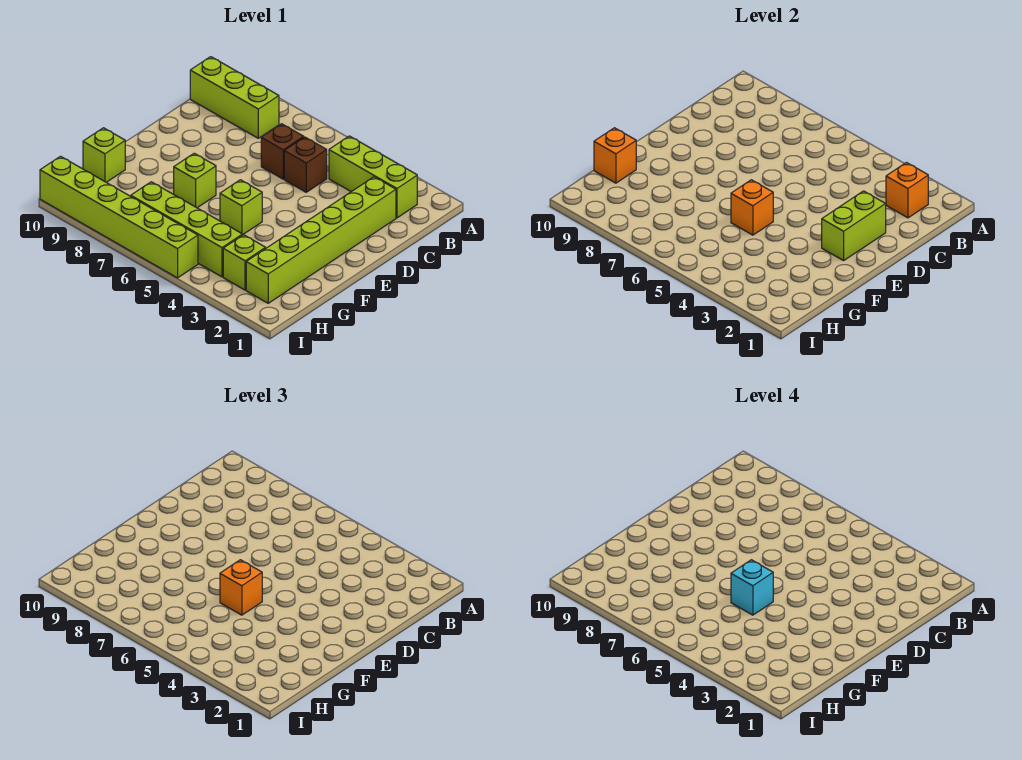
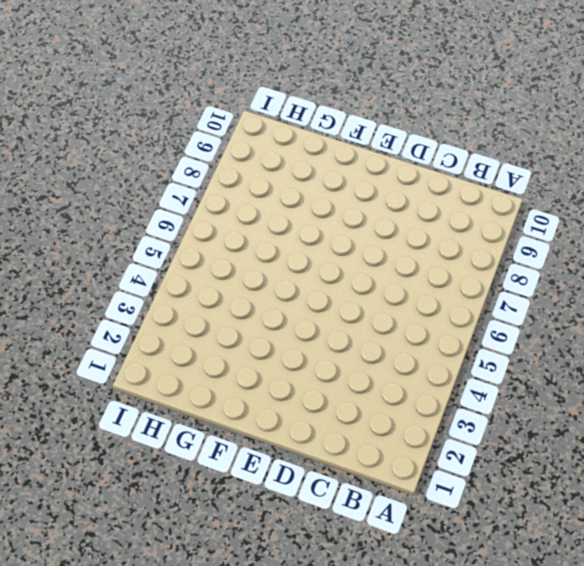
none -> lime 1x3 brick [329,136,417,218]
none -> lime 1x3 brick [190,57,279,138]
none -> lime 1x6 brick [246,177,396,303]

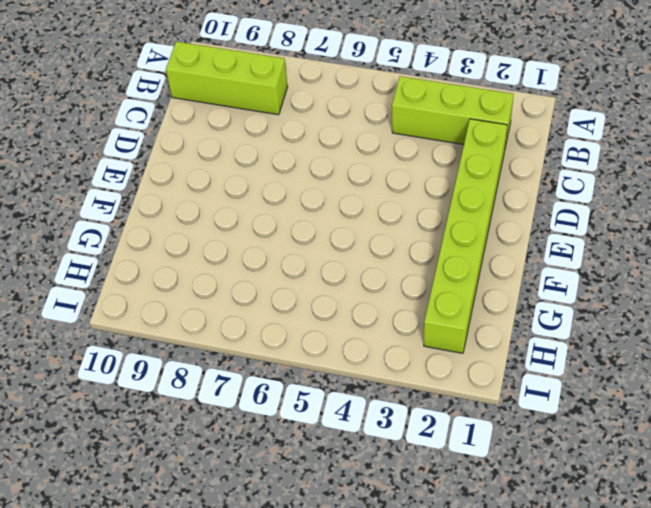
none -> brown 1x1 brick [284,137,327,192]
none -> brown 1x1 brick [261,124,304,179]
none -> lime 1x1 brick [220,180,262,234]

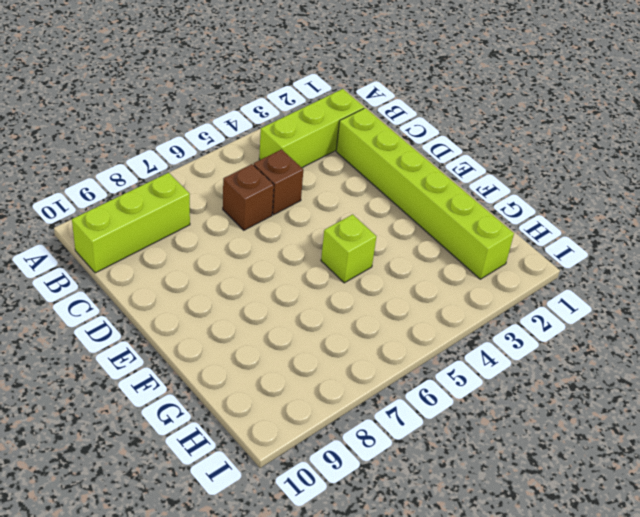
none -> lime 1x1 brick [174,153,216,208]
none -> lime 1x1 brick [83,128,125,182]
none -> lime 1x1 brick [223,235,266,290]

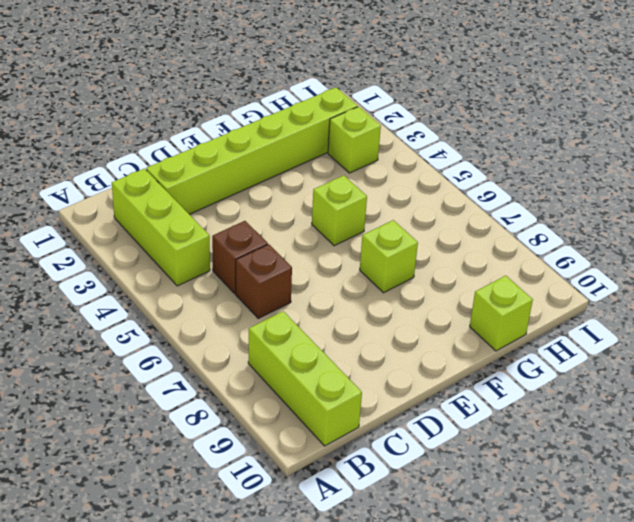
none -> lime 1x4 brick [131,182,243,277]
none -> lime 1x6 brick [40,156,198,278]
none -> orange 1x1 brick [886,163,928,218]

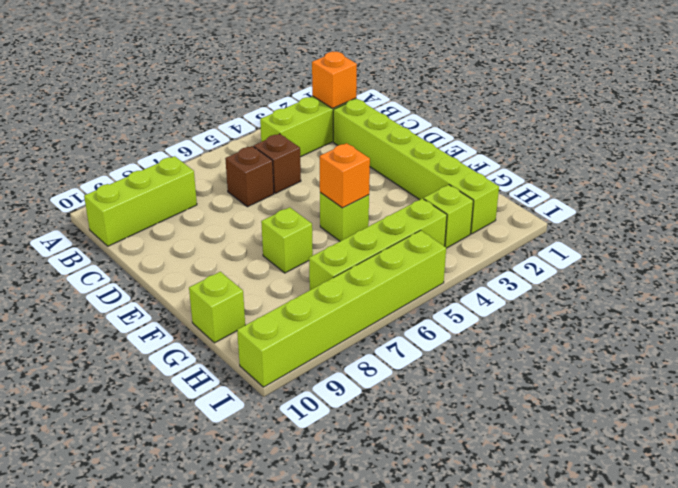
none -> lime 1x2 brick [822,191,886,261]
none -> orange 1x1 brick [594,128,636,183]
none -> orange 1x1 brick [220,560,262,615]

